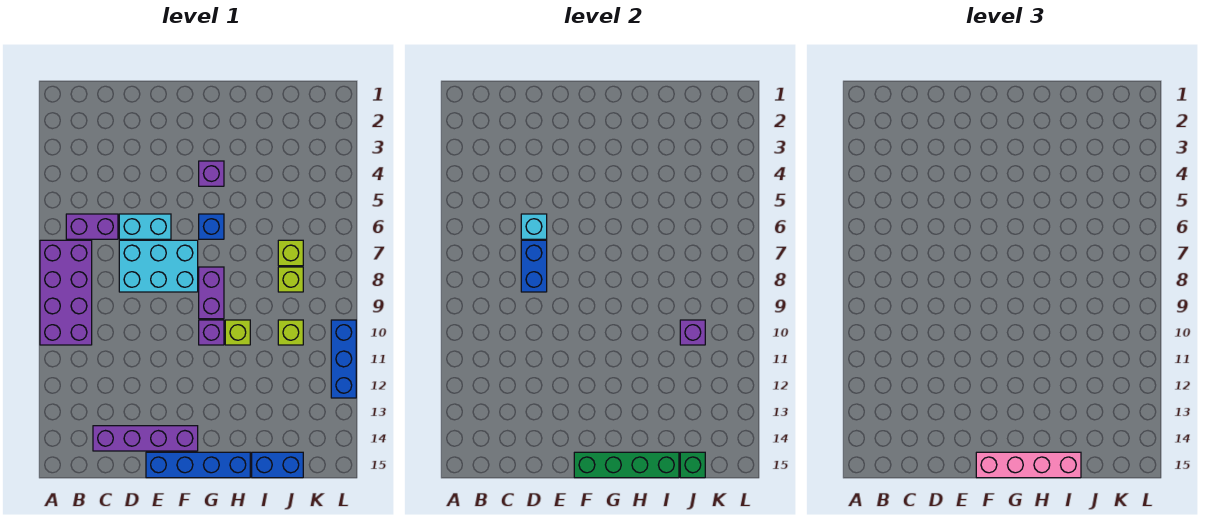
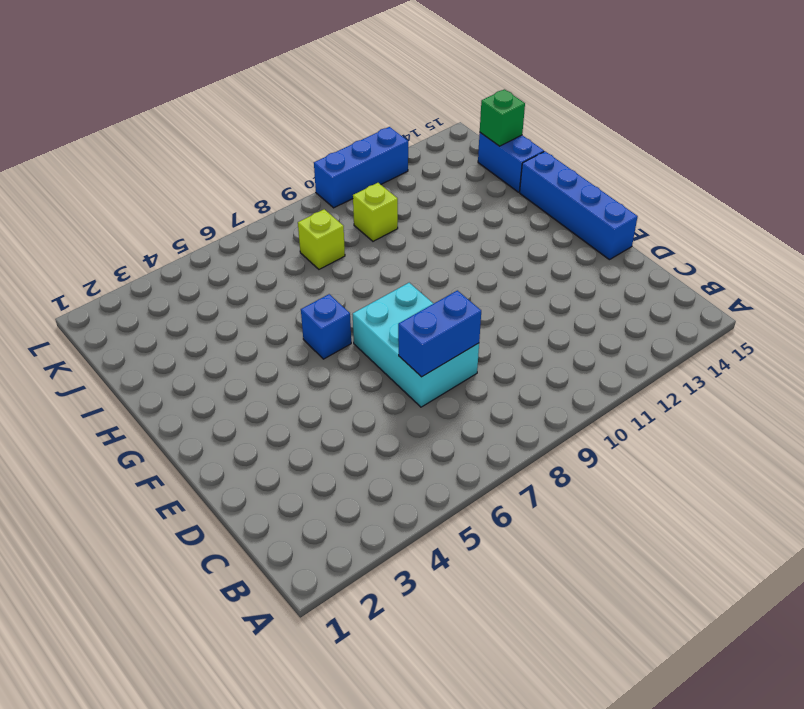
none -> purple 2x4 brick [40,240,92,345]
none -> purple 1x2 brick [66,214,118,239]
none -> purple 1x4 brick [93,426,198,451]

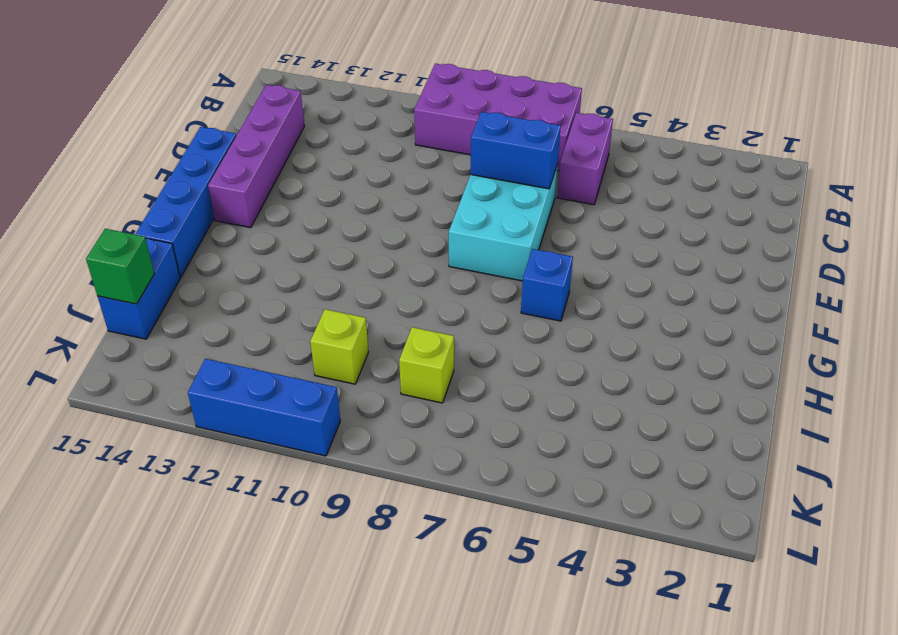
none -> cyan 1x2 brick [119,214,171,239]
none -> purple 1x1 brick [199,161,224,186]
none -> purple 1x2 brick [199,267,224,319]

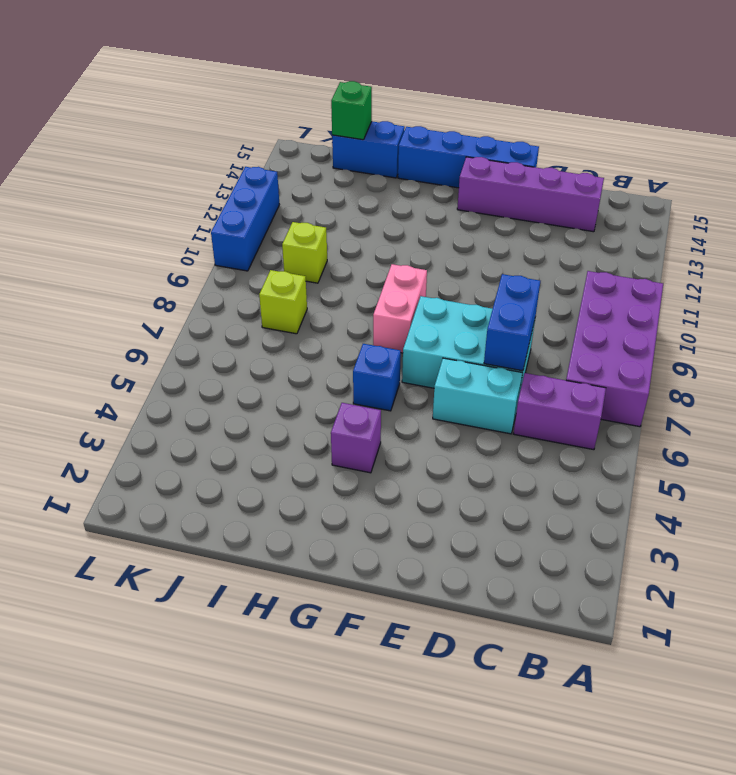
pink 1x2 brick [373,264,427,353] -> purple 1x2 brick [199,267,224,319]
none -> purple 1x1 brick [199,320,224,345]
none -> lime 1x1 brick [225,320,250,345]
none -> lime 1x1 brick [278,240,303,266]

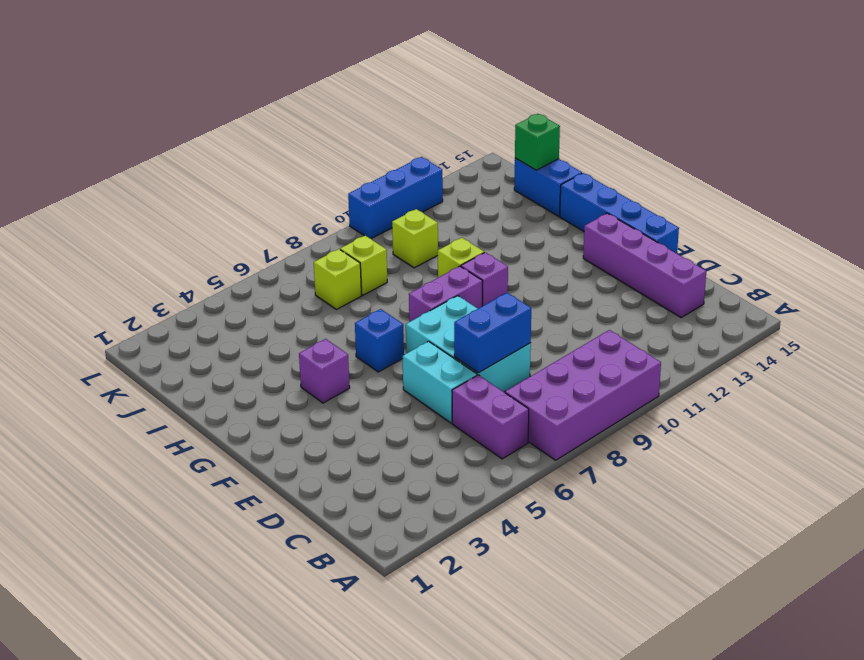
none -> cyan 1x1 brick [521,214,547,239]
none -> green 1x4 brick [574,452,679,478]
none -> purple 1x1 brick [680,320,705,345]

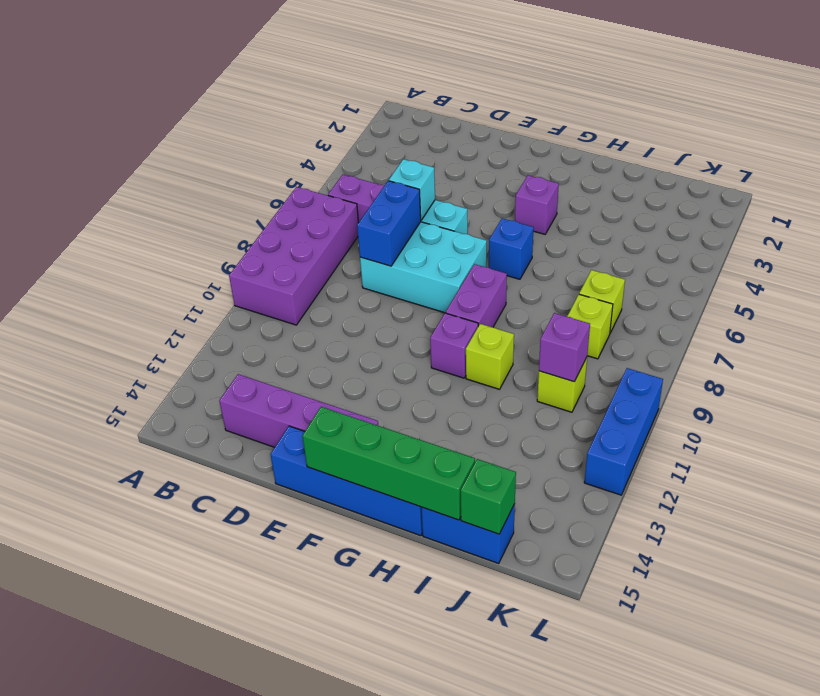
none -> pink 1x4 brick [976,452,1081,478]

